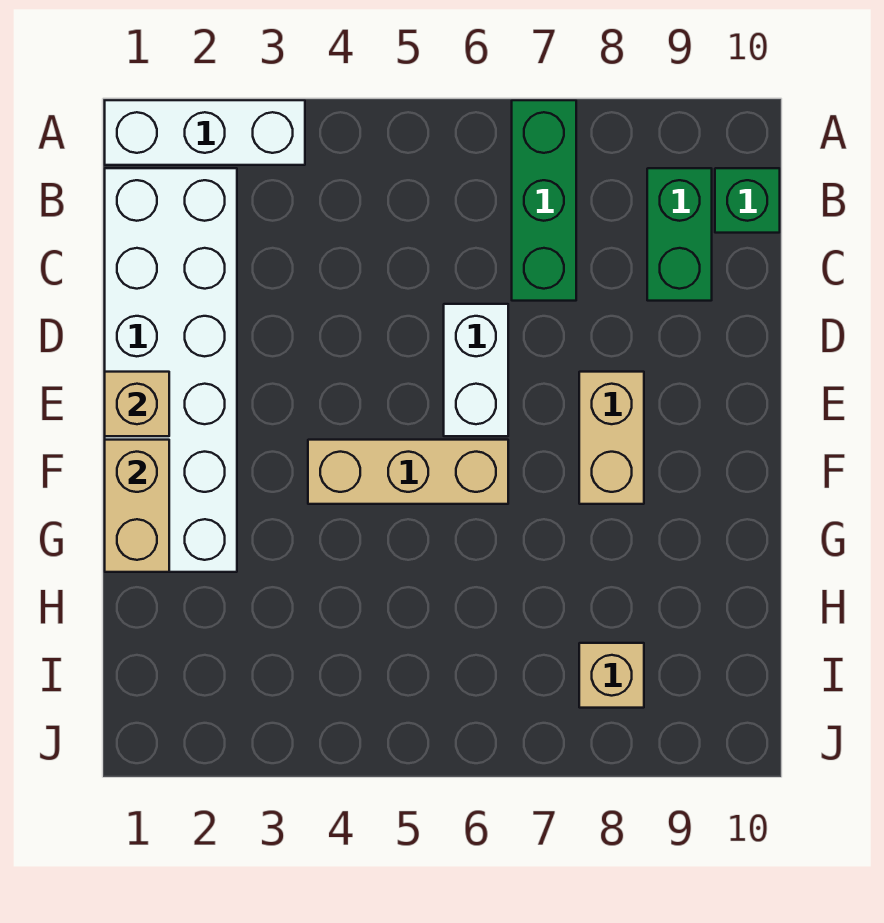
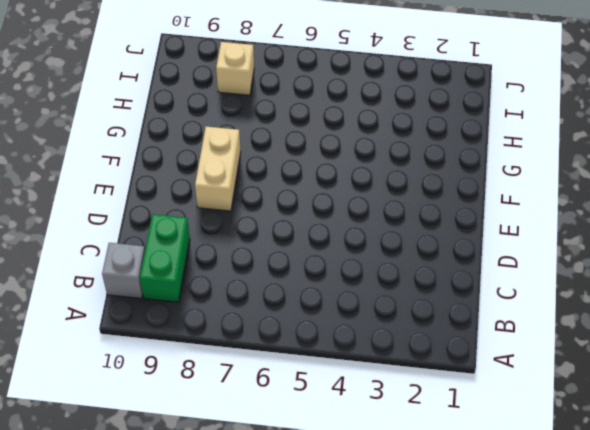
grey 1x1 brick [102,243,145,298] -> green 1x1 brick [715,168,780,233]
none -> white 1x3 brick [105,100,305,165]
none -> green 1x3 brick [512,100,576,301]

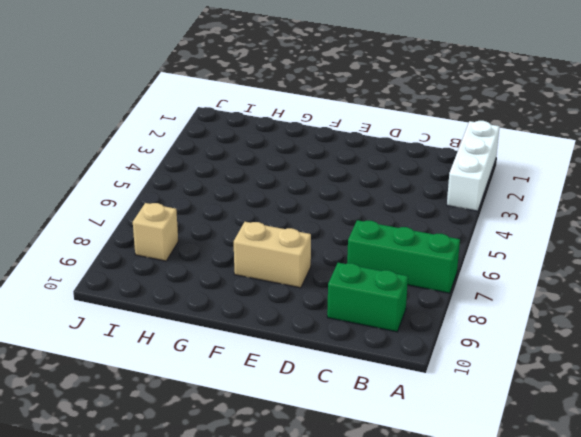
none -> white 2x6 brick [105,168,237,572]
none -> green 1x1 brick [715,168,780,233]

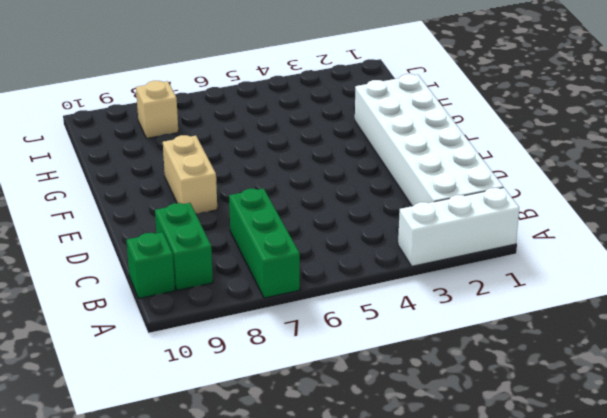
none -> white 1x2 brick [444,304,508,436]
none -> tan 1x3 brick [308,440,508,504]

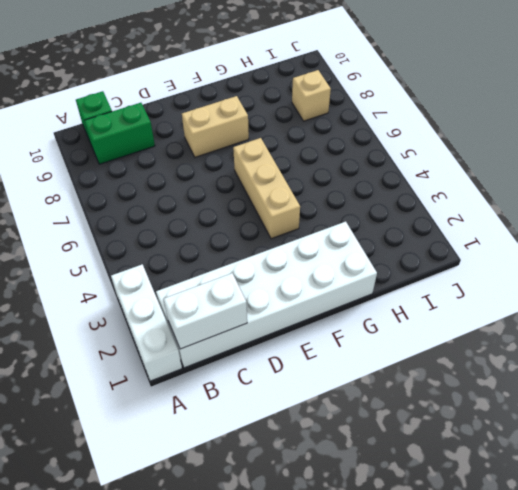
white 1x2 brick [163,273,247,349] -> white 1x2 brick moved to [444,304,508,436]
none -> green 1x3 brick [512,100,576,301]
none -> tan 1x1 brick [105,372,169,436]

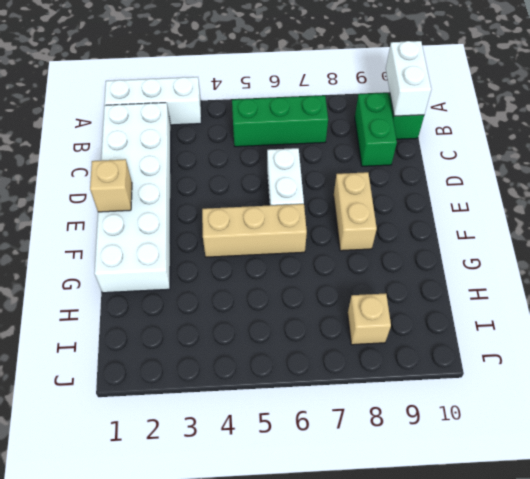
white 1x2 brick [386,41,431,116] -> none
green 1x3 brick [232,96,328,147] -> green 1x3 brick turned to [512,100,576,301]
none -> tan 1x2 brick [105,440,169,572]

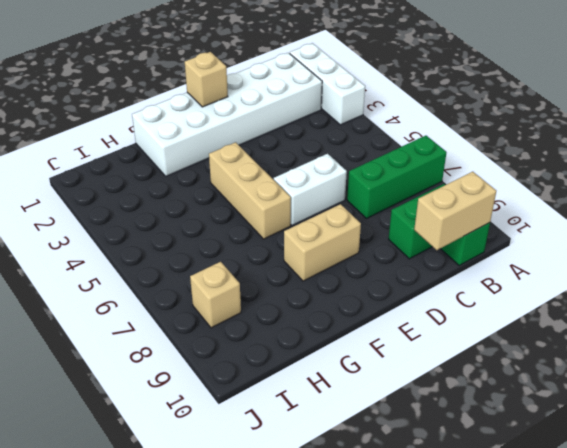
tan 1x2 brick [414,172,496,250] -> tan 1x2 brick moved to [105,440,169,572]

